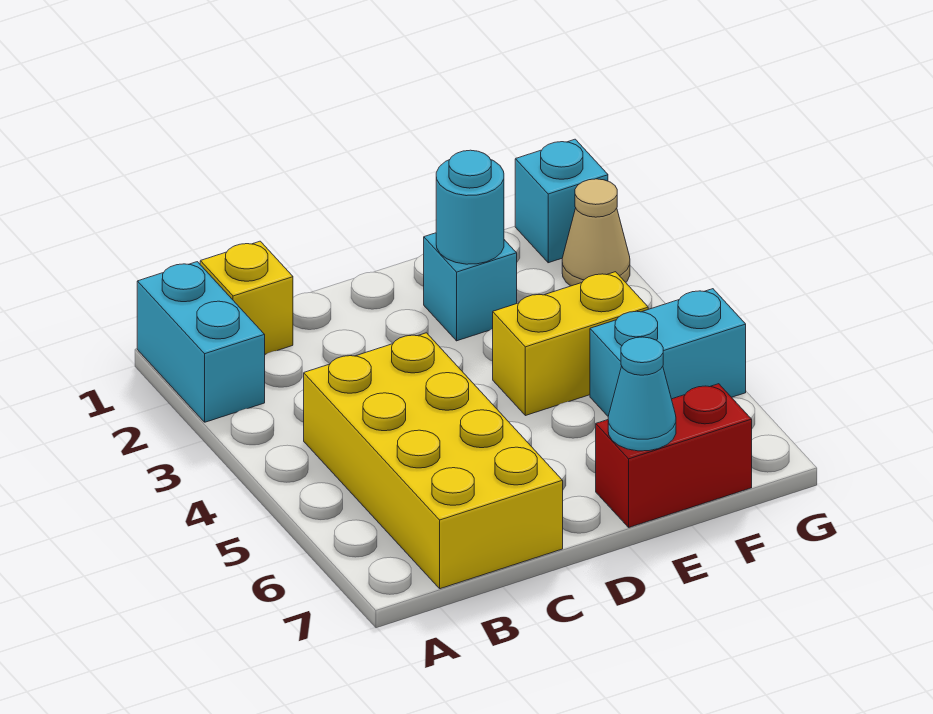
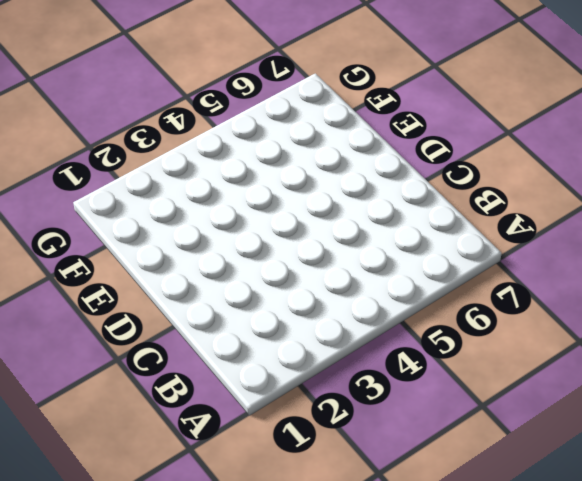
none -> cyan 1x2 brick [137,262,265,422]
none -> yellow 1x1 brick [200,241,293,354]

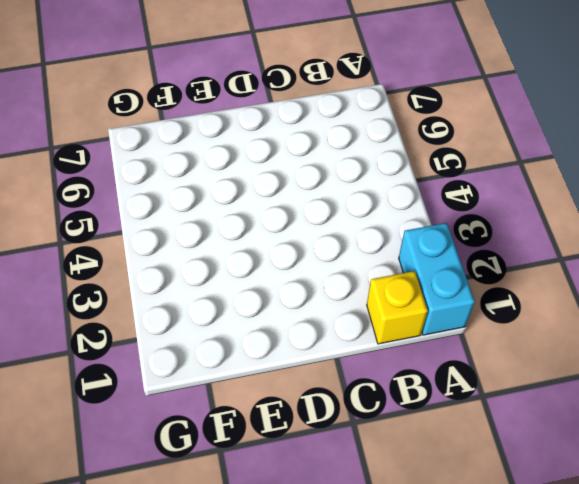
none -> yellow 2x4 brick [304,333,563,589]
none -> cyan 1x1 brick [424,233,517,341]

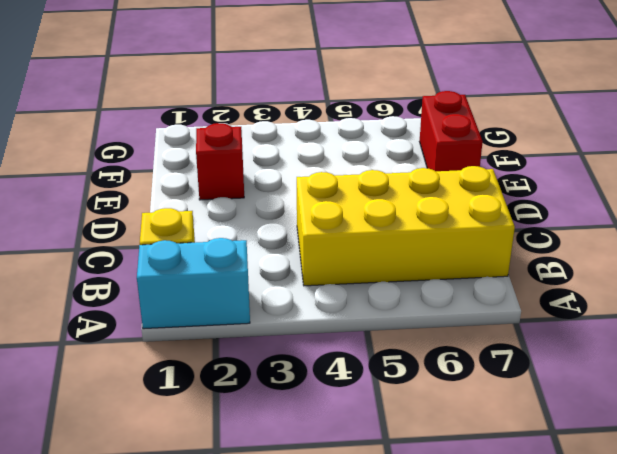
red 1x1 brick [196,123,244,200] -> cyan 1x1 brick [424,233,517,341]
none -> yellow 1x2 brick [493,272,648,416]
none -> cyan 1x2 brick [590,289,746,416]

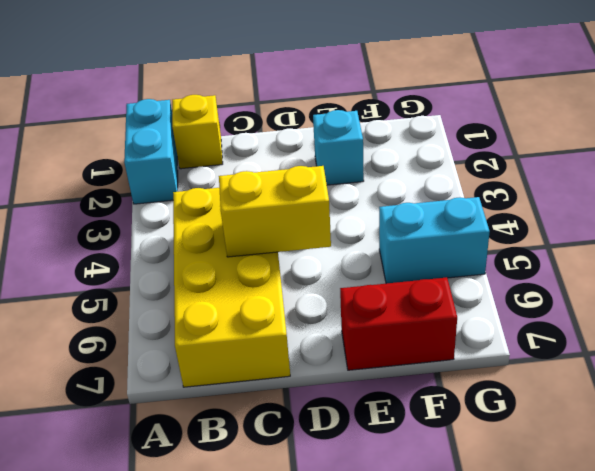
yellow 1x2 brick [219,166,331,257] -> yellow 1x2 brick moved to [493,272,648,416]
none -> cyan 1x1 brick [515,139,608,263]
none -> tan 1x1 cone [562,179,630,286]

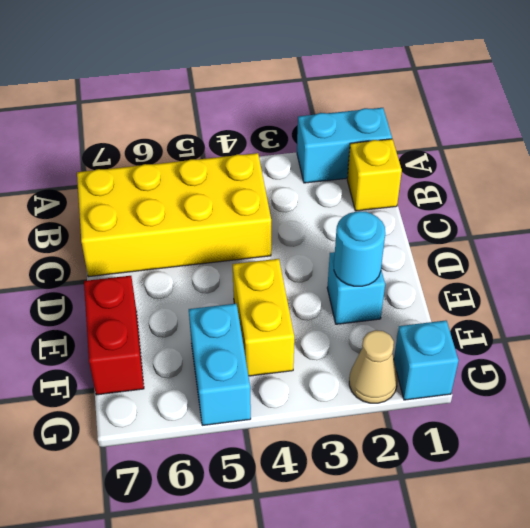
none -> cyan 1x1 cone [608,337,676,451]

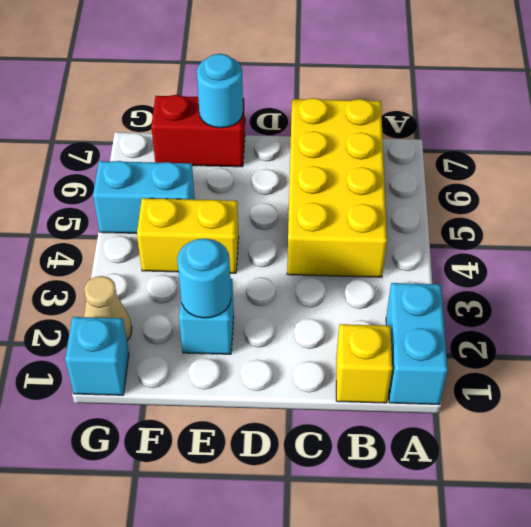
cyan 1x1 round brick [197,54,243,128] -> cyan 1x1 cone [608,337,676,451]

